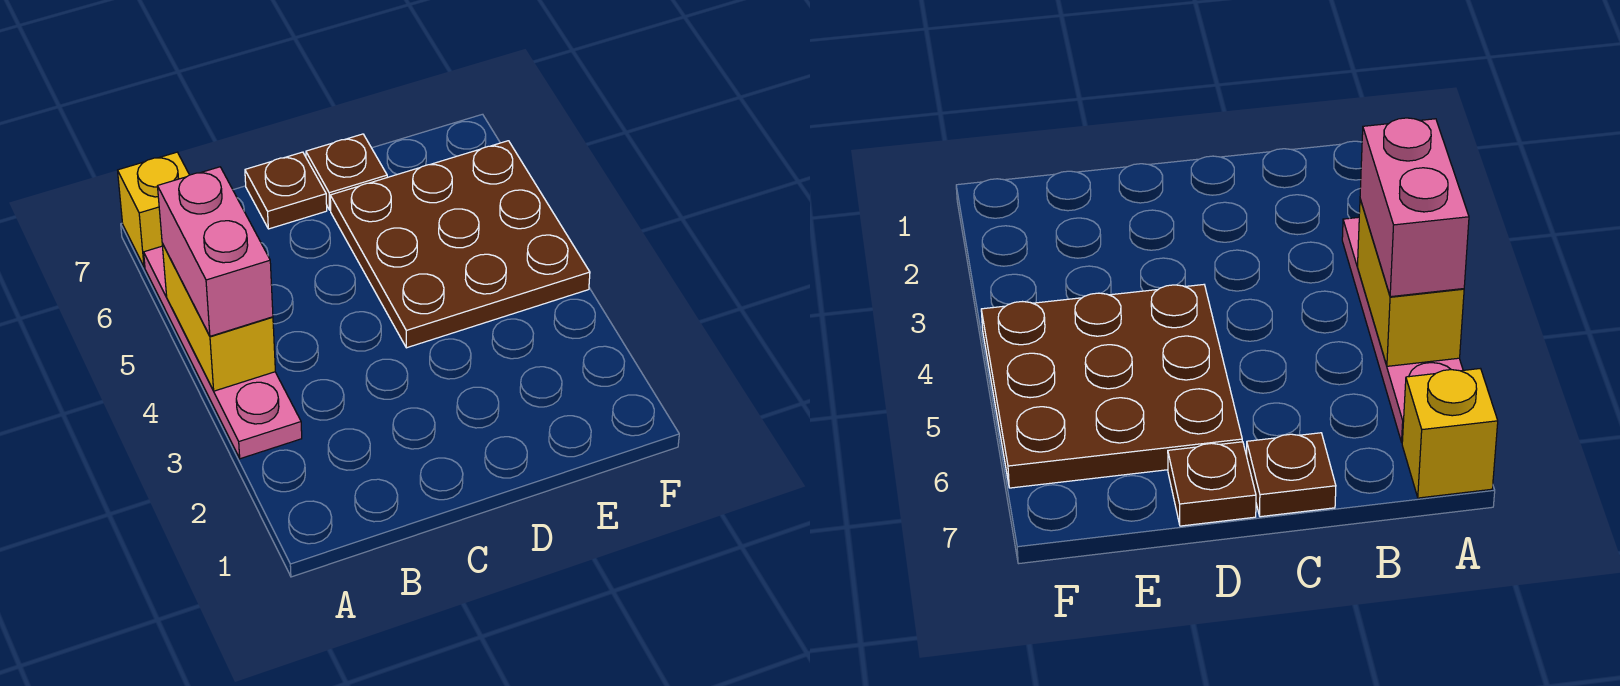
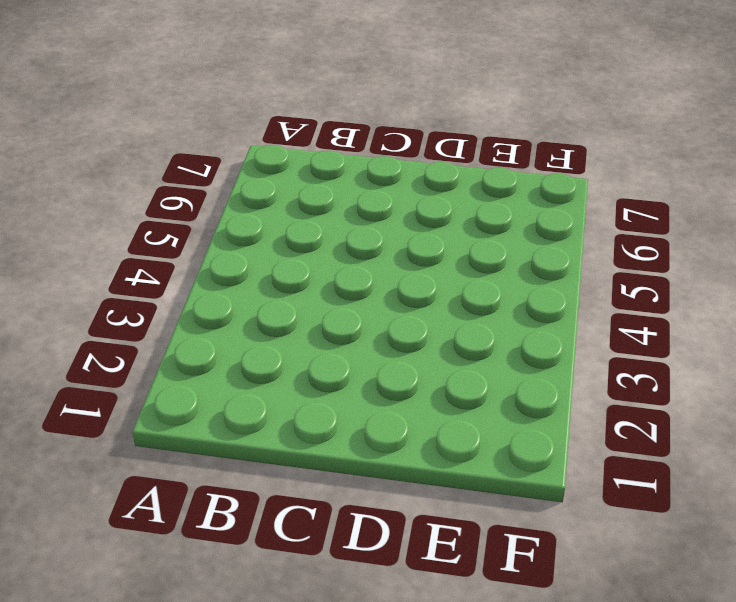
none -> pink 1x4 plate [144,246,302,459]
none -> yellow 1x1 brick [118,152,189,267]

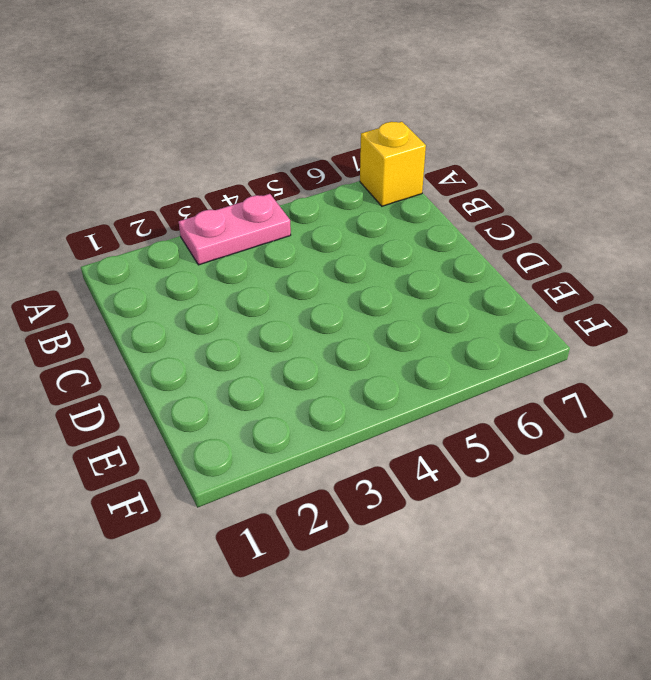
pink 1x2 plate [179,194,291,265] -> pink 1x4 plate [144,246,302,459]
none -> brown 1x1 plate [245,152,327,229]
none -> brown 3x3 plate [330,141,590,348]

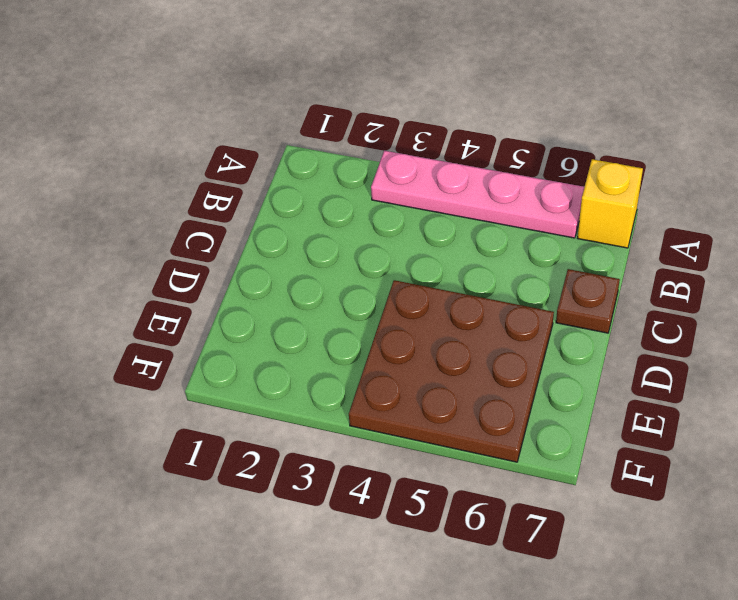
none -> brown 1x1 plate [306,134,387,210]
none -> yellow 1x2 brick [162,243,275,391]

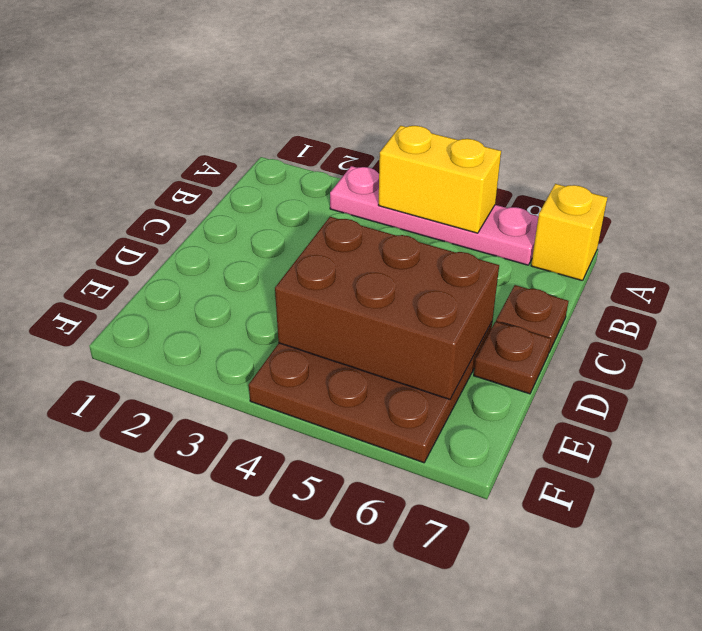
brown 2x3 brick [275,217,499,399] -> none
none -> pink 1x2 brick [158,167,273,336]

